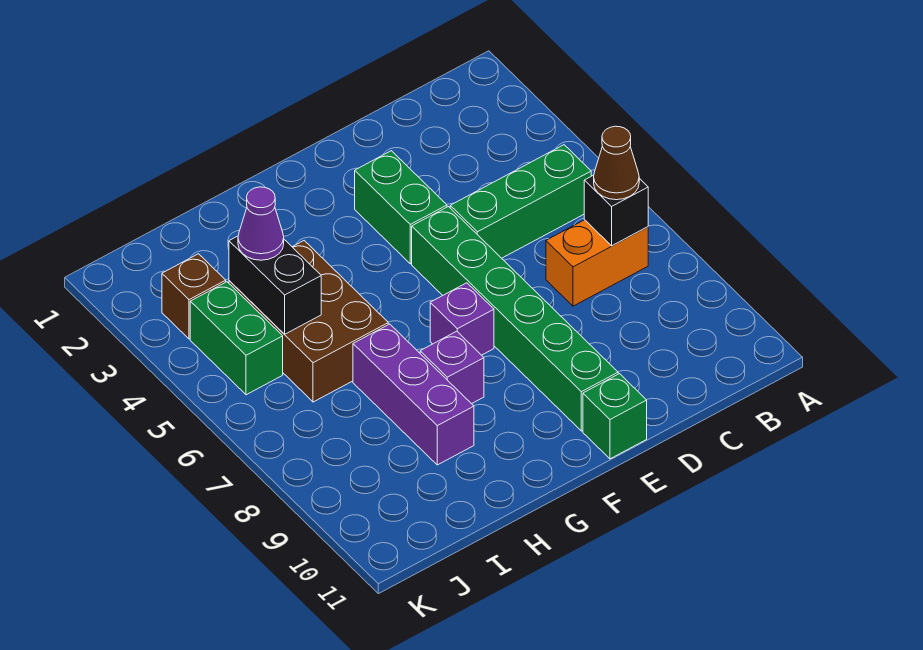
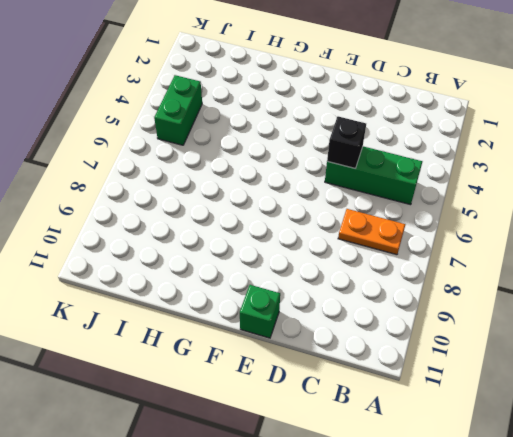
orange 1x2 plate [338,209,405,255] -> orange 1x2 brick [546,220,648,306]
black 1x1 brick [327,116,366,169] -> black 1x1 brick moved to [584,175,648,246]
none -> green 1x2 brick [355,151,447,264]
none -> green 1x6 brick [412,207,618,431]
none -> purple 1x1 brick [430,283,494,355]

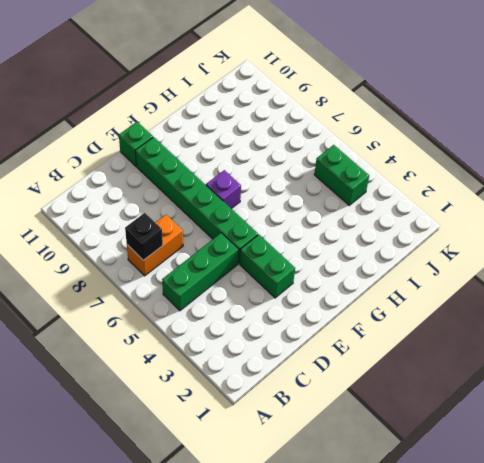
none -> purple 1x1 brick [420,331,484,404]
none -> brown 2x3 brick [229,241,388,402]
none -> purple 1x3 brick [353,324,474,465]

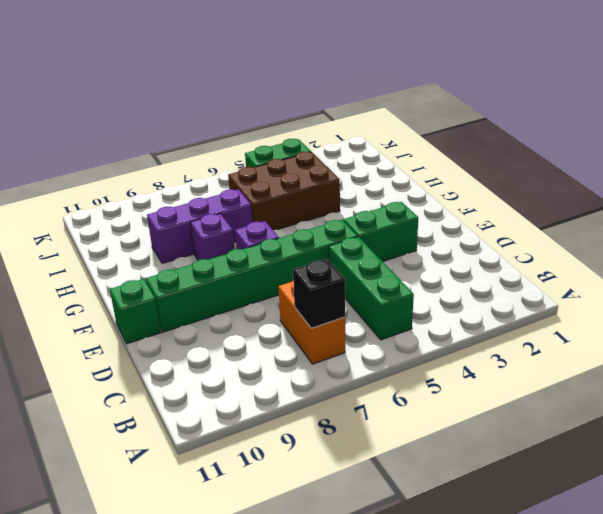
none -> brown 1x1 brick [162,254,226,339]
none -> black 1x2 brick [229,236,321,334]
none -> brown 1x1 cone [594,126,639,200]

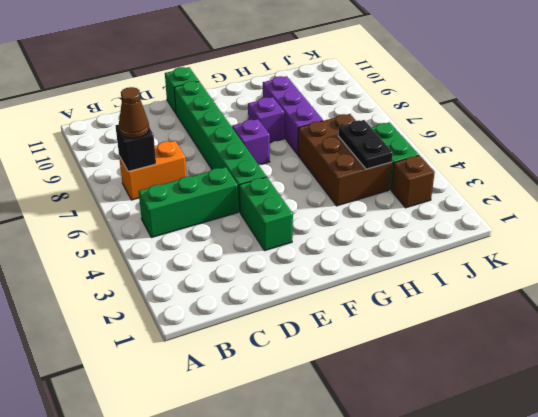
black 1x2 plate [338,120,393,169] -> black 1x2 brick [229,236,321,334]
none -> purple 1x1 cone [238,187,284,260]

